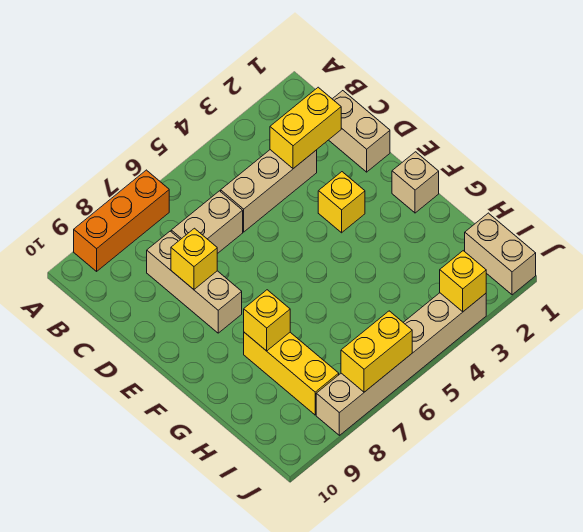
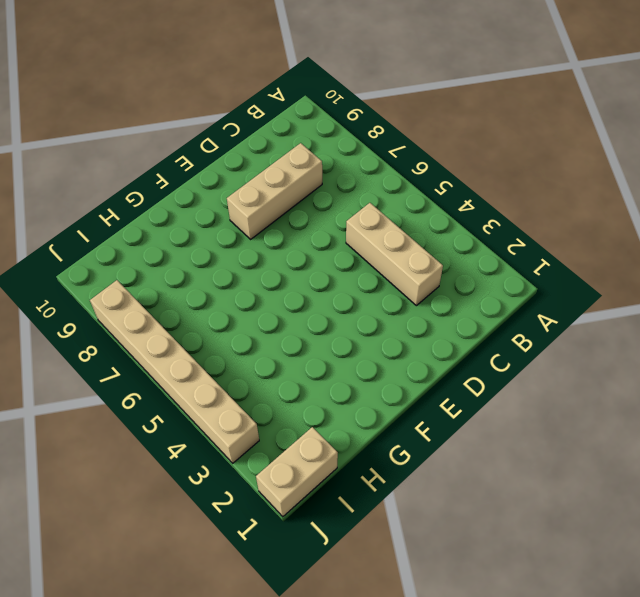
none -> orange 1x3 brick [74,170,169,271]
none -> tan 1x2 brick [329,91,390,172]
none -> tan 1x2 brick [171,191,243,254]

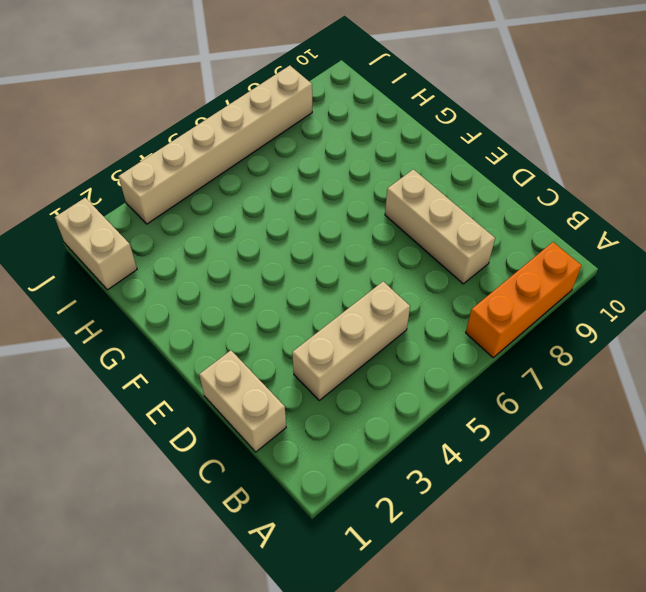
none -> tan 1x2 brick [171,191,243,254]
none -> yellow 1x1 brick [318,172,365,233]
none -> tan 1x1 brick [392,152,439,213]

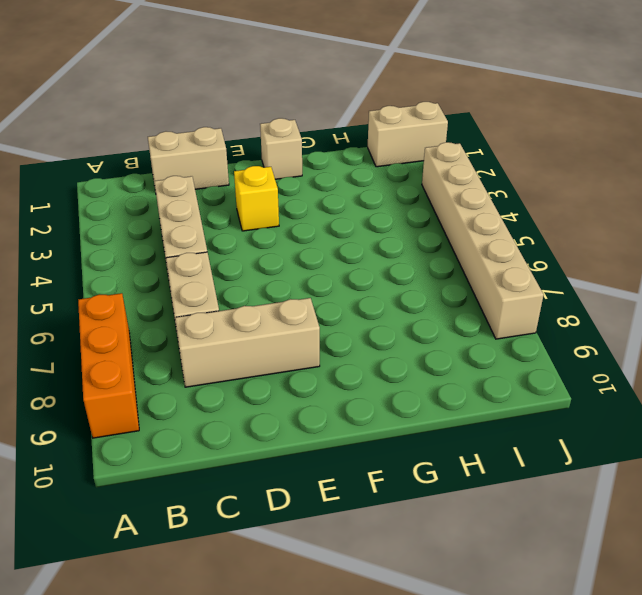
none -> yellow 1x3 brick [244,332,339,415]
none -> yellow 1x2 brick [270,87,341,169]
none -> yellow 1x1 brick [171,228,217,289]

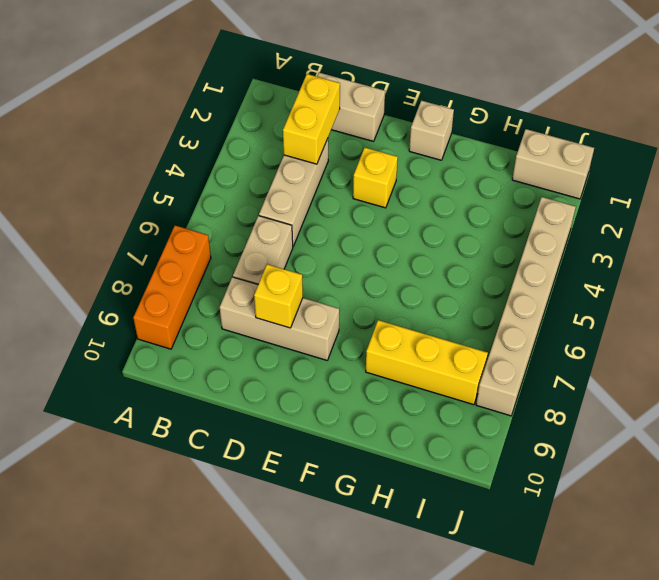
none -> yellow 1x1 brick [244,290,290,351]
none -> yellow 1x1 brick [440,251,486,312]
none -> yellow 1x2 brick [341,311,412,392]

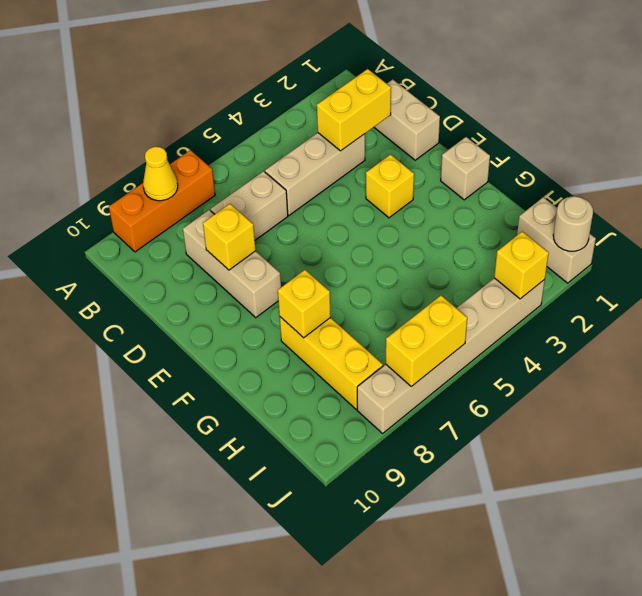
yellow 1x1 cone [143,147,178,201] -> none
tan 1x1 round brick [553,196,593,251] -> none

